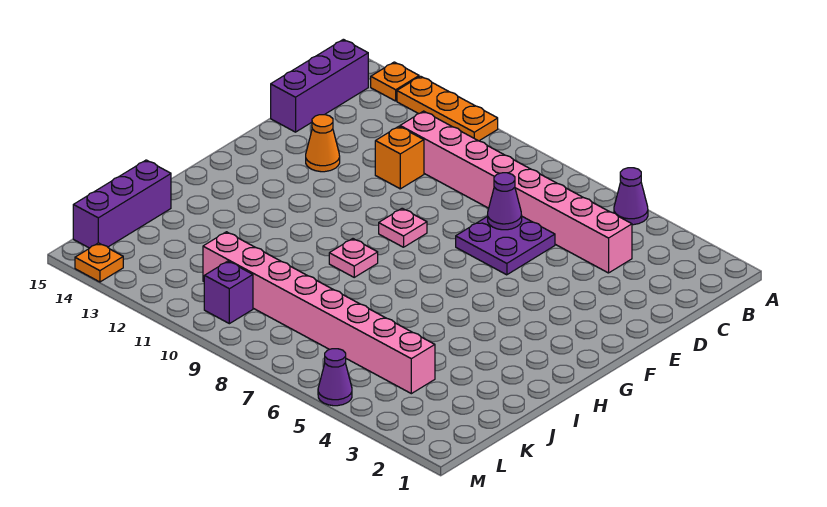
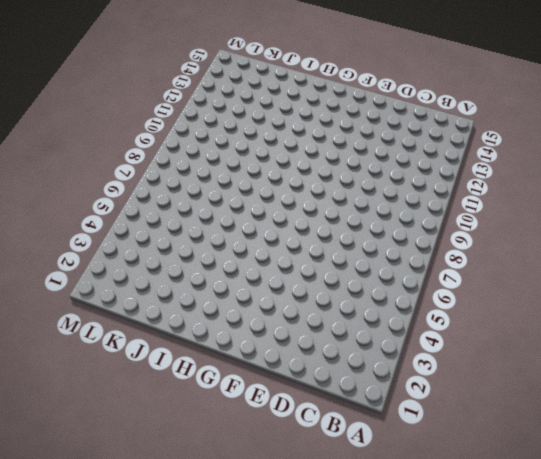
none -> purple 1x1 cone [614,168,648,225]
none -> orange 1x3 plate [397,76,498,141]
none -> orange 1x1 plate [371,62,419,101]

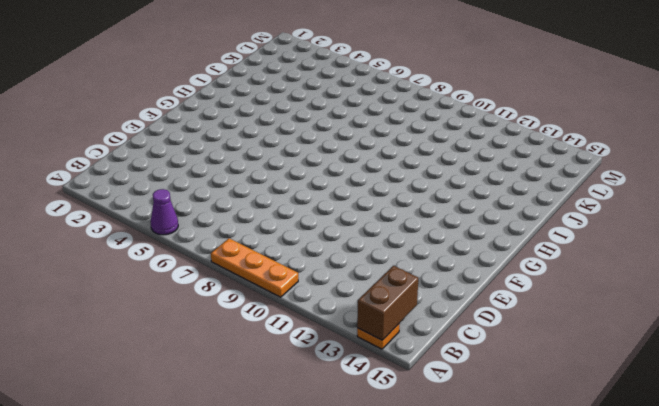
orange 1x3 plate [211,238,298,297] -> orange 1x3 plate moved to [397,76,498,141]
brown 1x2 brick [357,266,418,340] -> none
none -> purple 1x3 brick [271,39,368,132]
none -> pink 1x8 brick [400,111,632,273]
none -> purple 2x2 plate [456,216,555,275]

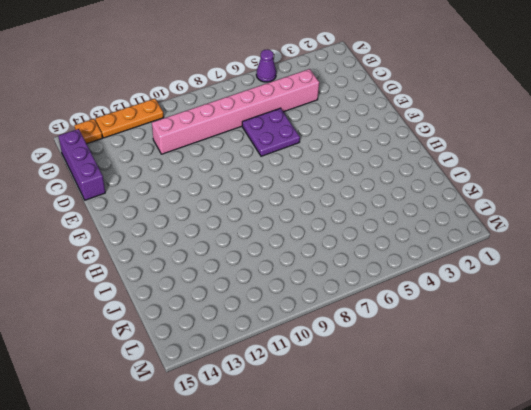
none -> orange 1x1 brick [375,126,424,189]
none -> orange 1x1 cone [306,115,340,172]
none -> pink 1x1 plate [379,208,427,247]

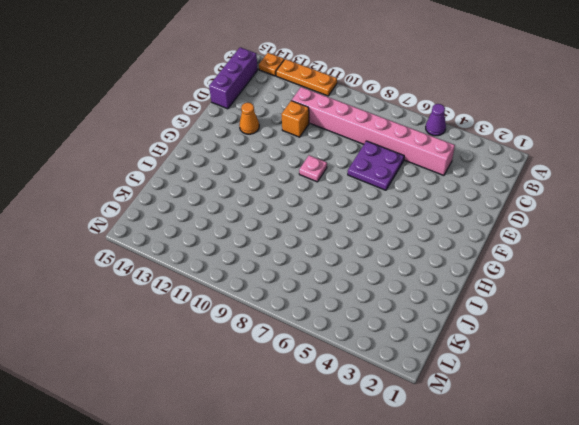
none -> pink 1x1 plate [329,239,378,277]
none -> purple 1x3 brick [73,160,171,248]
none -> pink 1x8 brick [203,232,435,394]

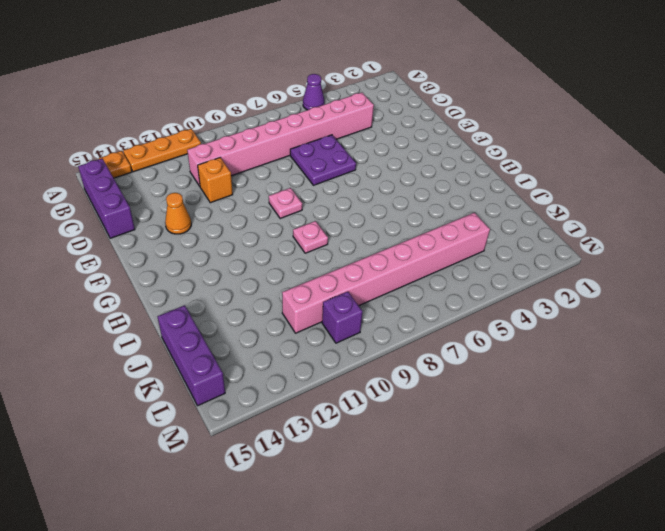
none -> purple 1x1 cone [318,349,352,406]
none -> orange 1x1 plate [75,243,123,282]
none -> purple 1x1 cone [488,173,522,230]

